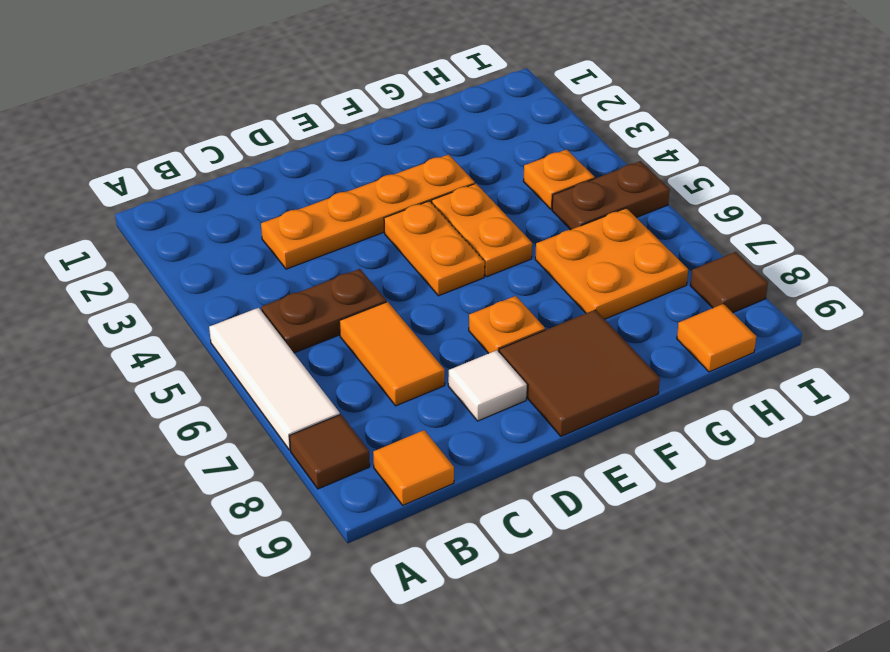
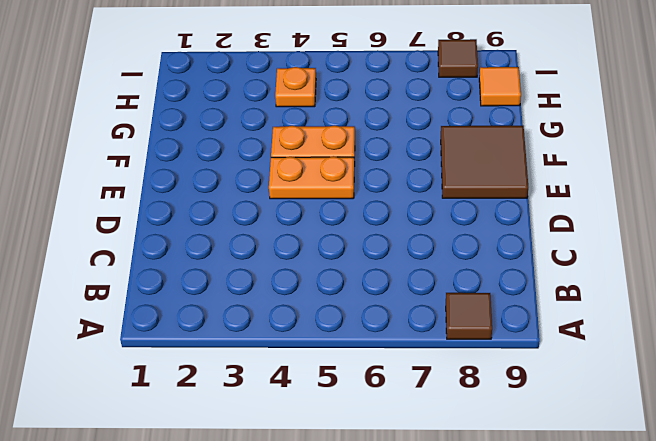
none -> white 1x3 tile [209,308,340,450]
none -> brown 1x2 plate [261,269,386,353]
none -> orange 1x1 tile [373,430,454,505]

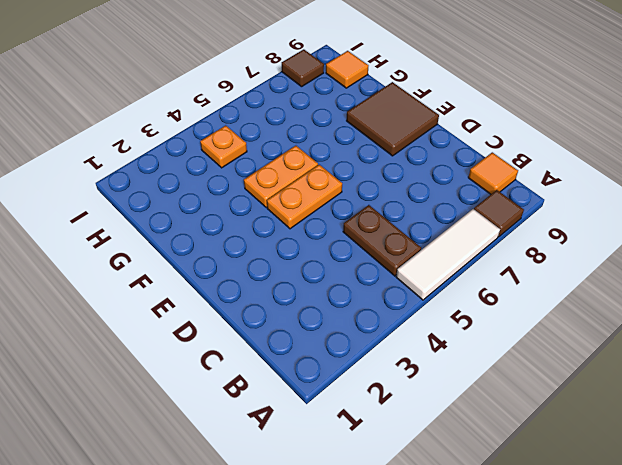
none -> orange 1x4 plate [261,154,475,269]
none -> orange 1x2 tile [339,302,445,406]
none -> white 1x1 tile [448,350,527,421]

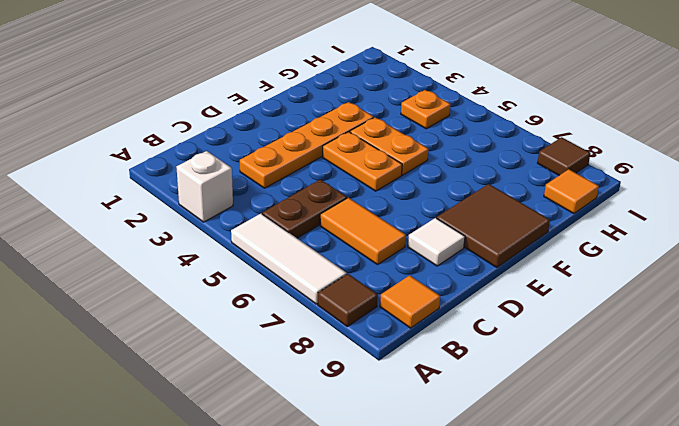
white 1x1 brick [176,151,233,222] -> none
none -> orange 1x1 plate [469,296,545,354]
none -> orange 2x2 plate [535,208,688,319]
none -> brown 1x2 plate [552,161,670,230]

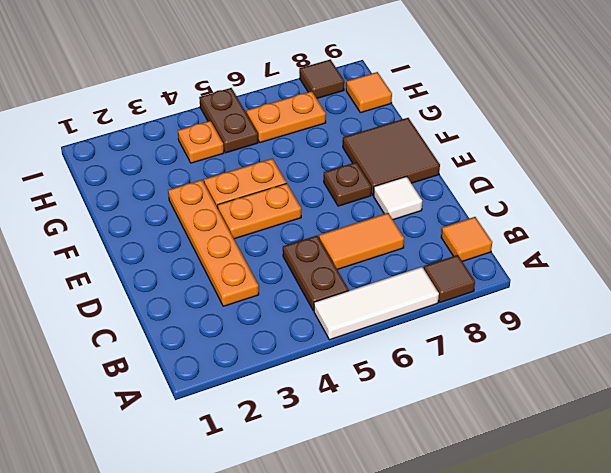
brown 1x1 plate [324,162,371,206] -> orange 1x1 plate [469,296,545,354]
orange 1x2 plate [246,91,326,143] -> orange 2x2 plate [535,208,688,319]

